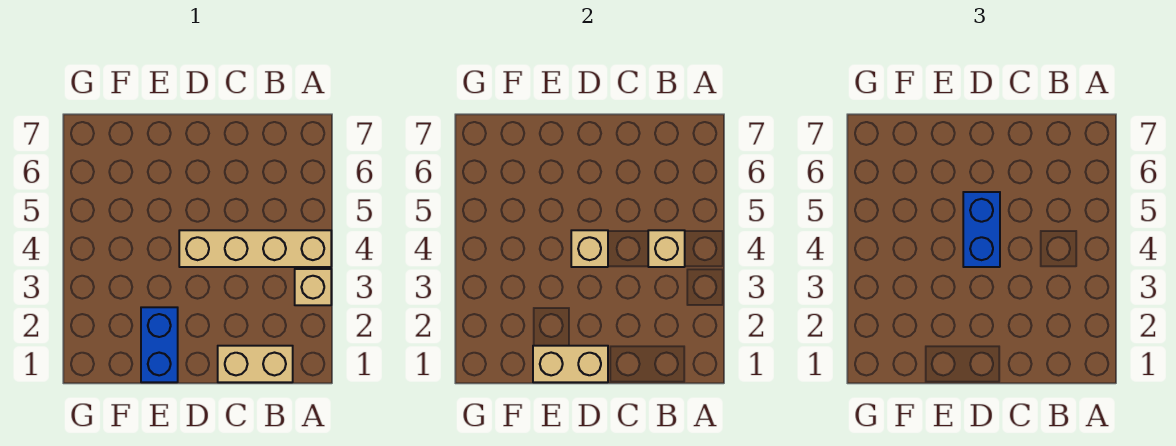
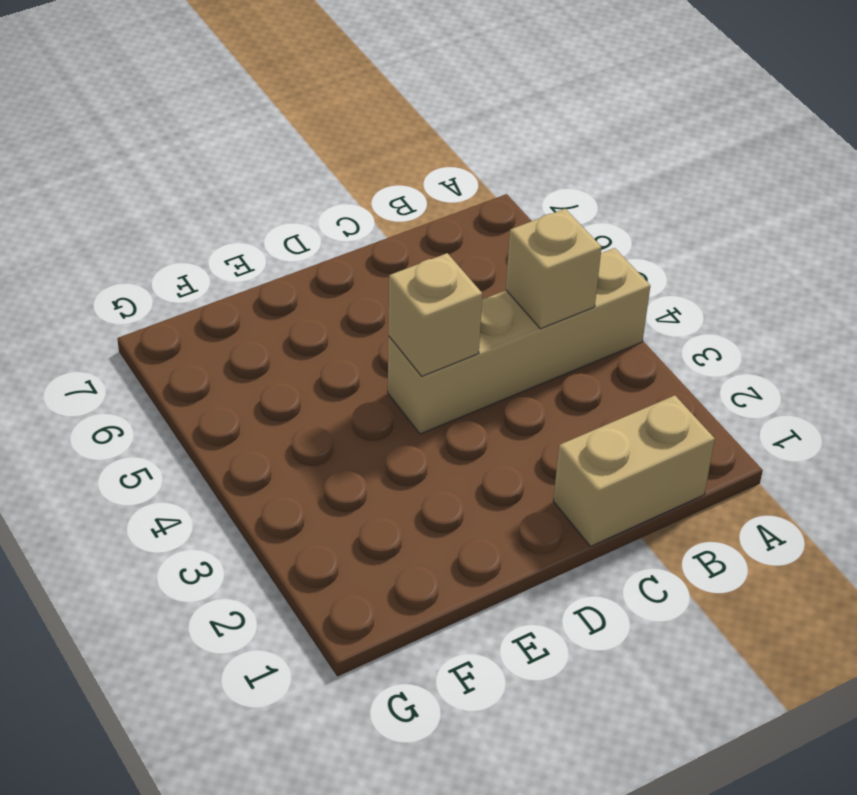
none -> tan 1x1 brick [295,269,331,305]
none -> blue 1x2 brick [141,307,178,382]

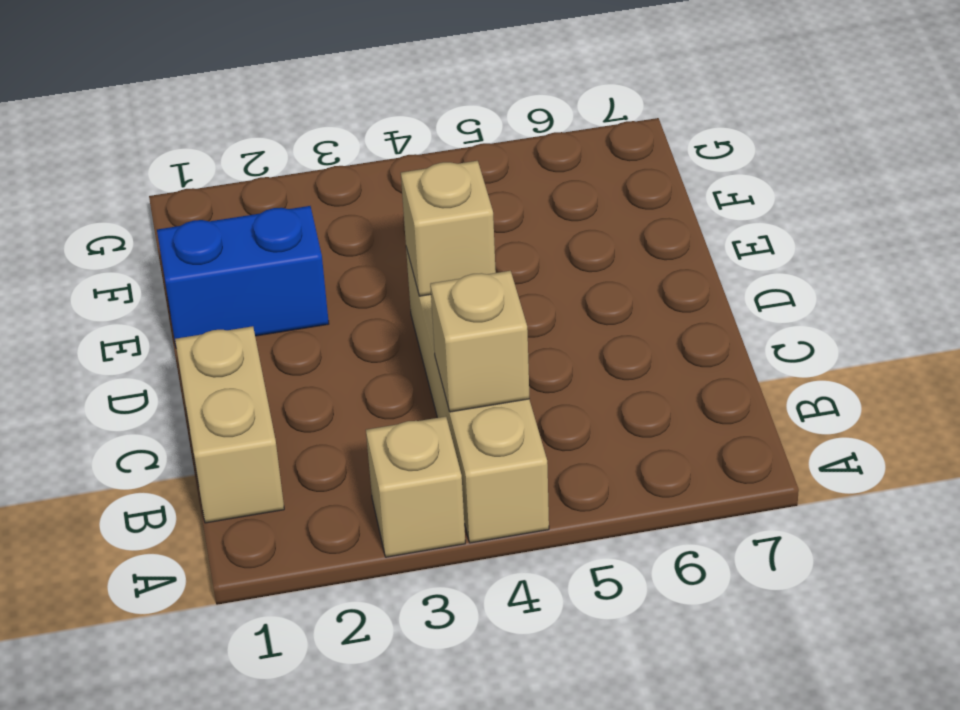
none -> tan 1x2 brick [533,346,608,382]
none -> blue 1x2 brick [963,192,1000,267]

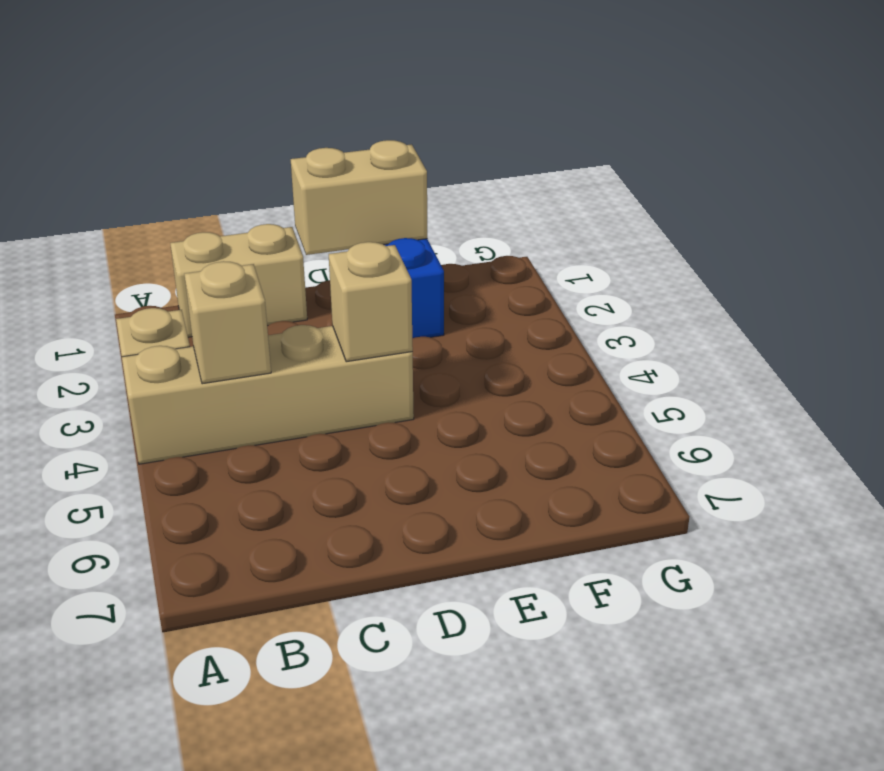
none -> blue 1x2 brick [963,192,1000,267]

